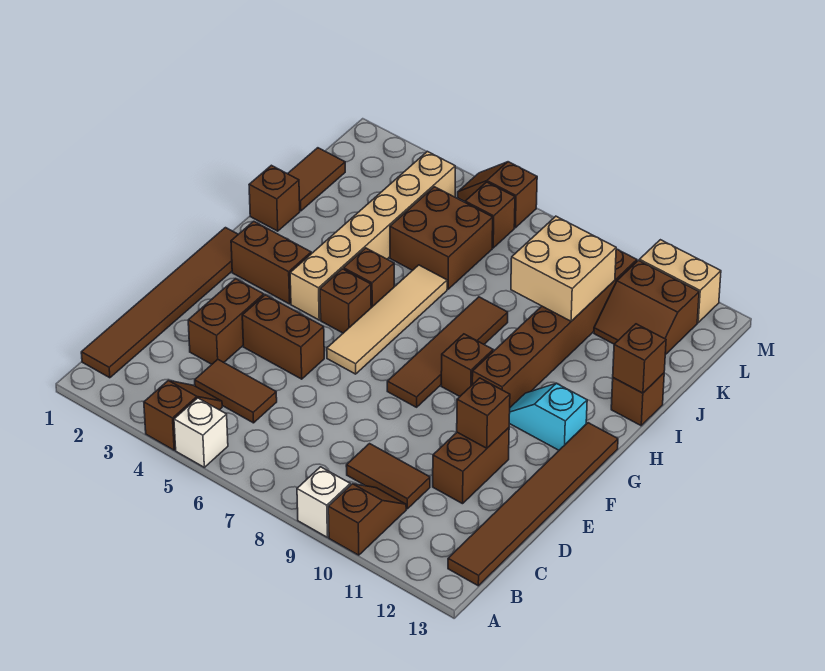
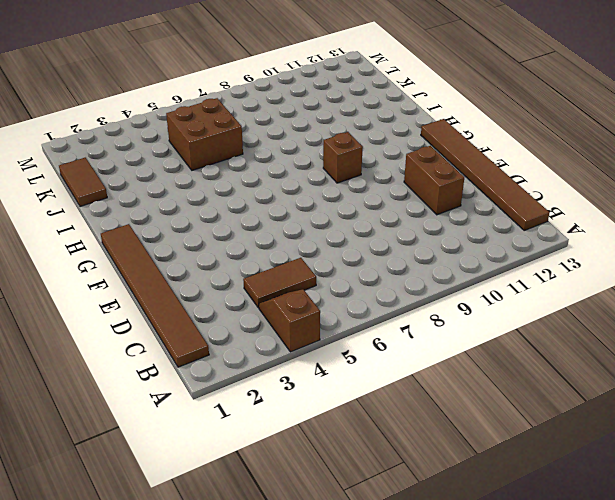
none -> white 1x1 brick [174,398,228,467]
none -> white 1x1 brick [297,467,350,537]
none -> brown 1x2 slope [328,484,406,555]
none -> brown 1x2 tile [346,444,430,509]

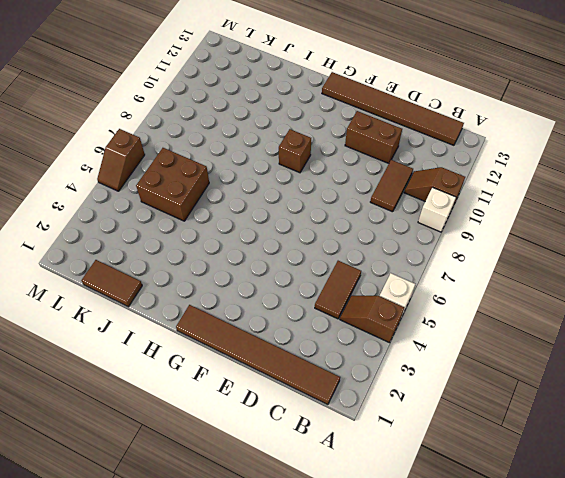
none -> brown 1x2 brick [188,279,264,364]
none -> brown 1x2 brick [242,295,324,379]
none -> tan 1x4 tile [327,265,447,374]
none -> brown 1x4 tile [387,297,508,407]

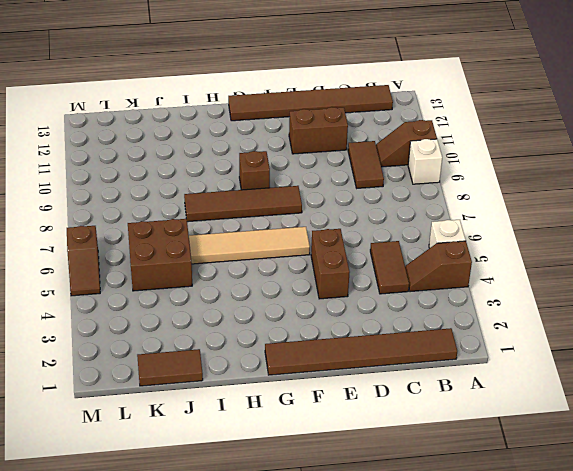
none -> brown 1x2 brick [188,279,264,364]
none -> brown 1x2 brick [231,221,311,304]
none -> tan 1x6 brick [290,151,455,320]
none -> brown 1x1 brick [320,269,371,333]

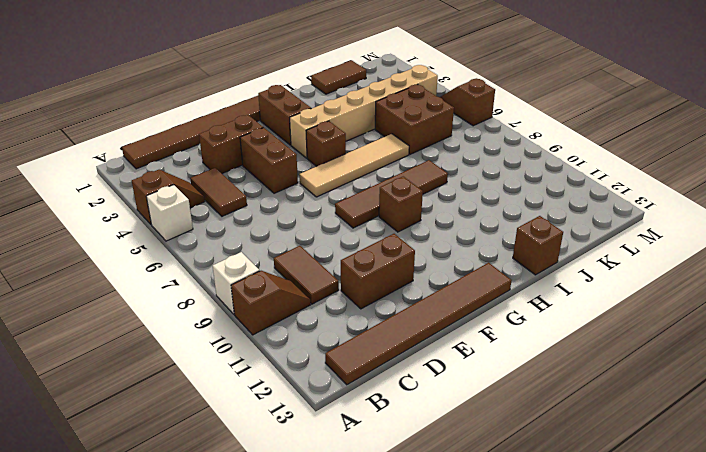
none -> brown 1x6 brick [472,249,637,407]
none -> cyan 1x2 slope [509,383,587,450]
none -> brown 1x1 brick [344,248,394,308]
none -> brown 1x1 brick [249,165,300,231]

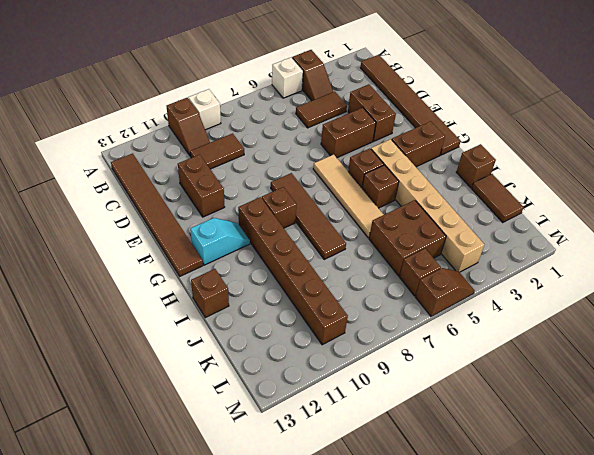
none -> brown 2x2 slope [594,260,699,355]
none -> tan 1x2 brick [639,240,721,323]
none -> brown 1x1 brick [457,378,510,448]
none -> brown 1x1 brick [613,324,666,393]

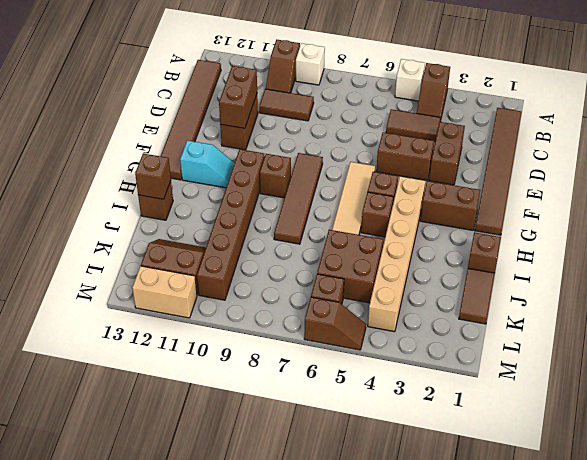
brown 1x2 brick [219,66,257,128] -> brown 1x1 brick [457,378,510,448]
none -> tan 2x2 brick [511,216,616,321]

